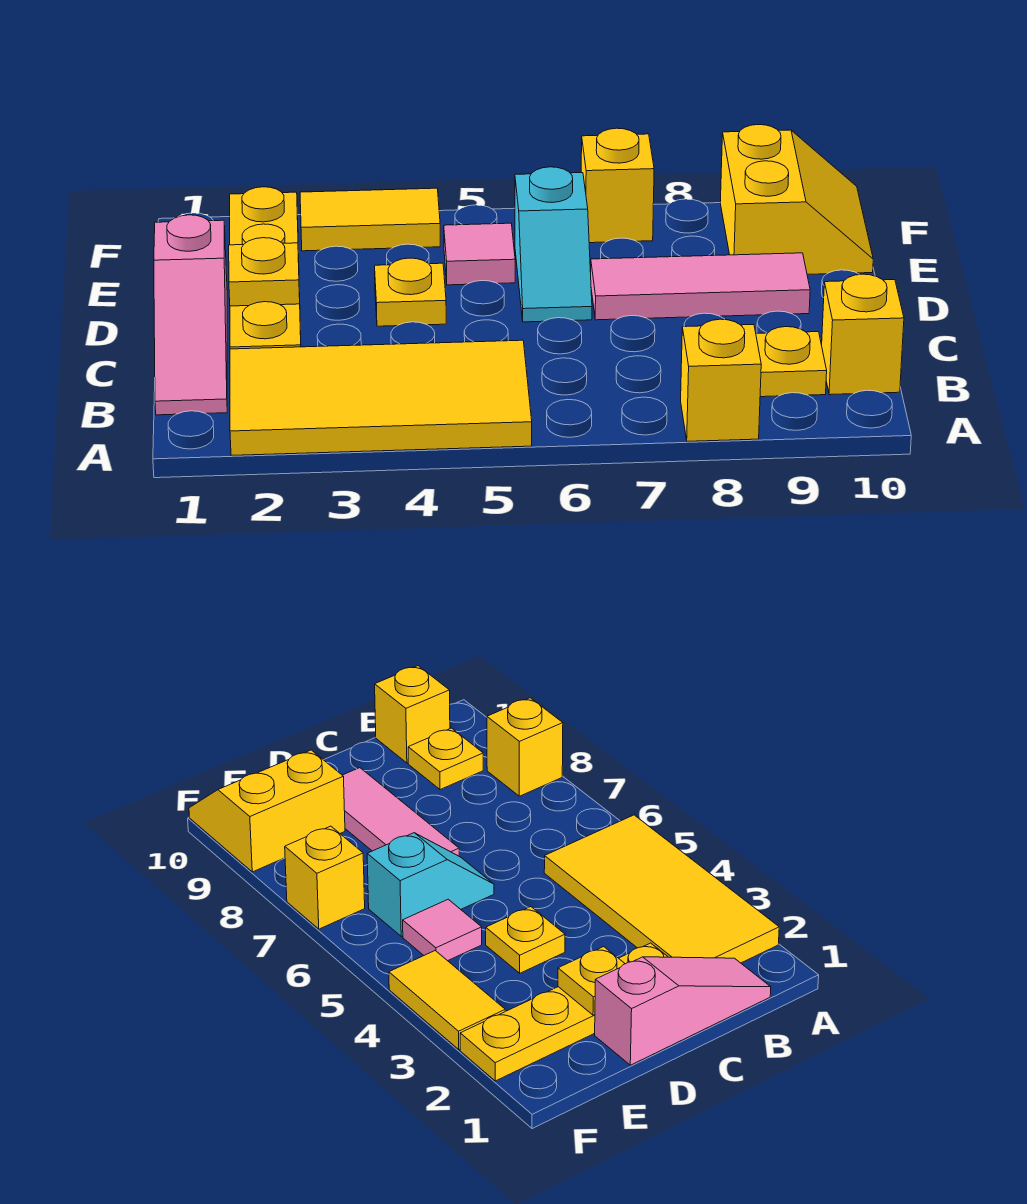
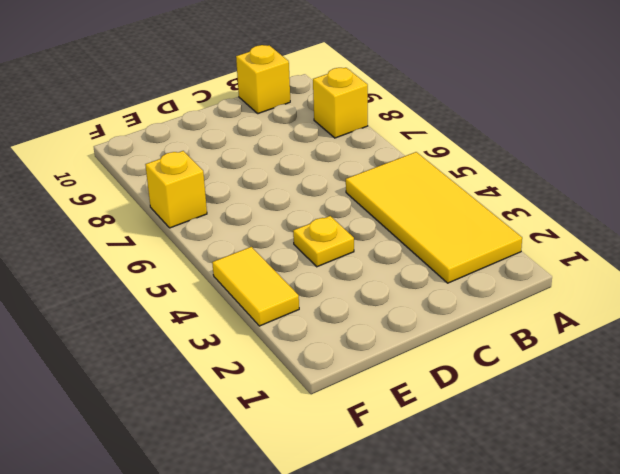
none -> pink 1x3 slope [154,215,227,415]
none -> yellow 1x1 plate [756,327,827,397]
none -> yellow 1x4 plate [230,187,301,349]

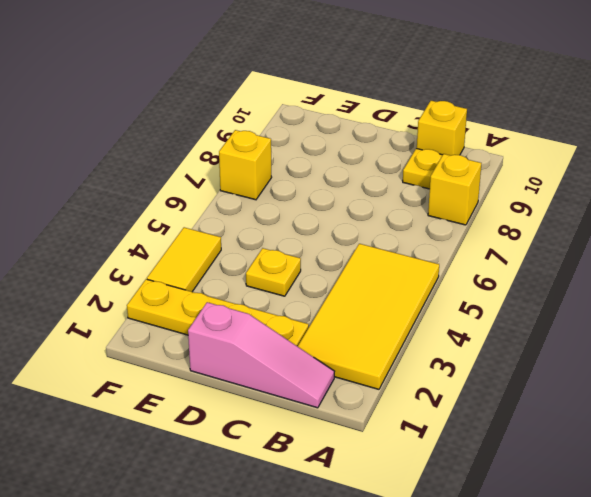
none -> cyan 1x2 slope [515,167,592,322]
none -> pink 1x3 tile [591,253,810,320]
none -> pink 1x1 tile [444,223,515,285]

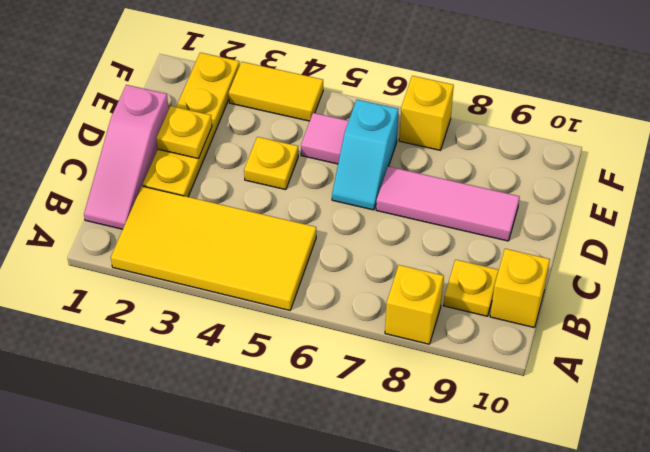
none -> yellow 2x2 slope [720,125,873,274]

